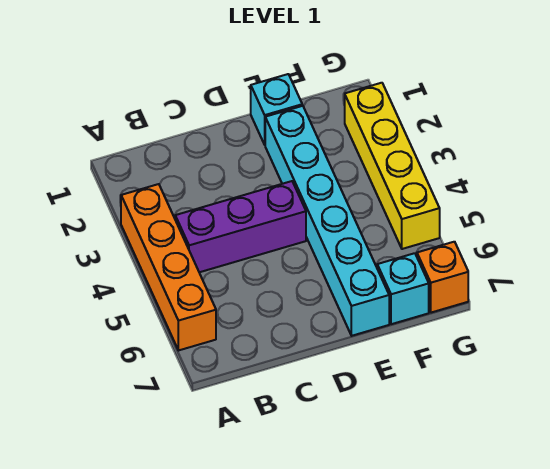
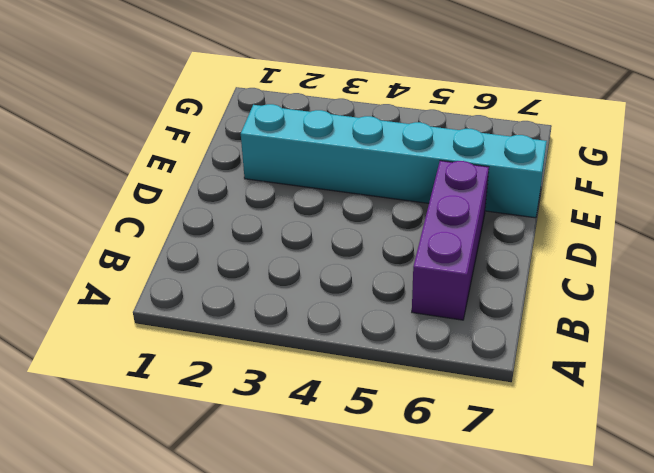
purple 1x3 brick [412,161,489,320] -> purple 1x3 brick moved to [175,181,306,272]
none -> orange 1x4 brick [121,184,216,351]
none -> cyan 1x1 brick [251,74,302,145]

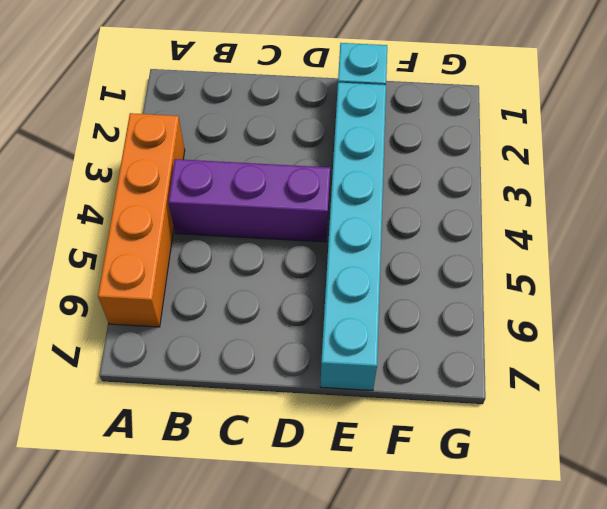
none -> cyan 1x1 brick [377,253,429,324]
none -> yellow 1x4 brick [345,83,440,249]

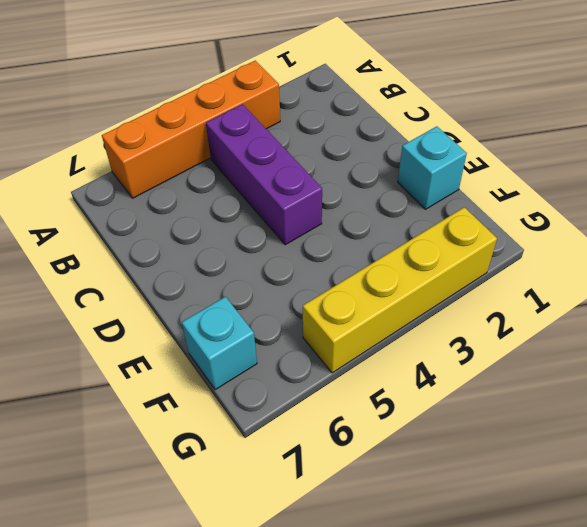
none -> cyan 1x6 brick [265,106,389,336]
none -> orange 1x1 brick [417,242,468,313]

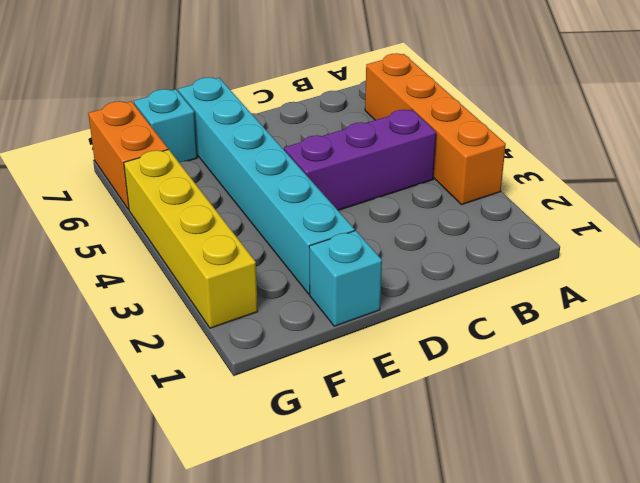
orange 1x2 brick [88,101,168,209] -> orange 1x1 brick [417,242,468,313]

